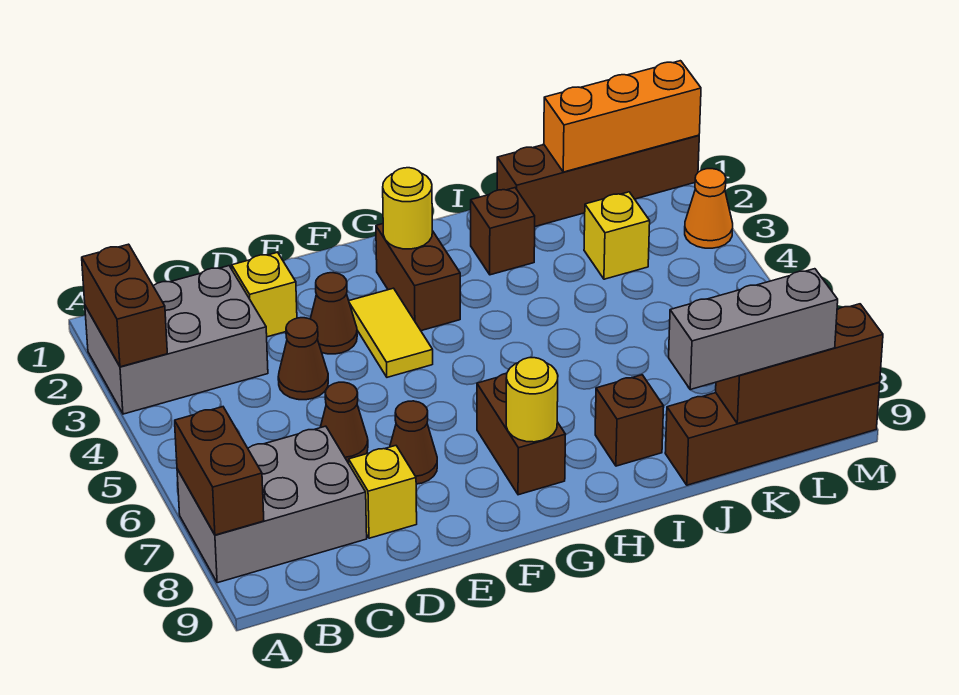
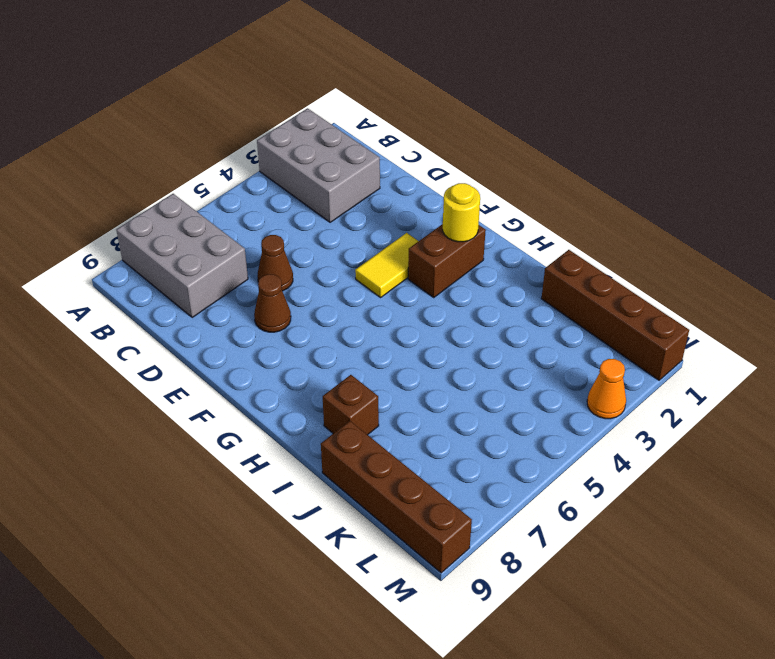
none -> yellow 1x1 brick [232,252,297,337]
none -> brown 1x1 cone [278,318,328,400]
none -> yellow 1x1 brick [349,446,417,538]

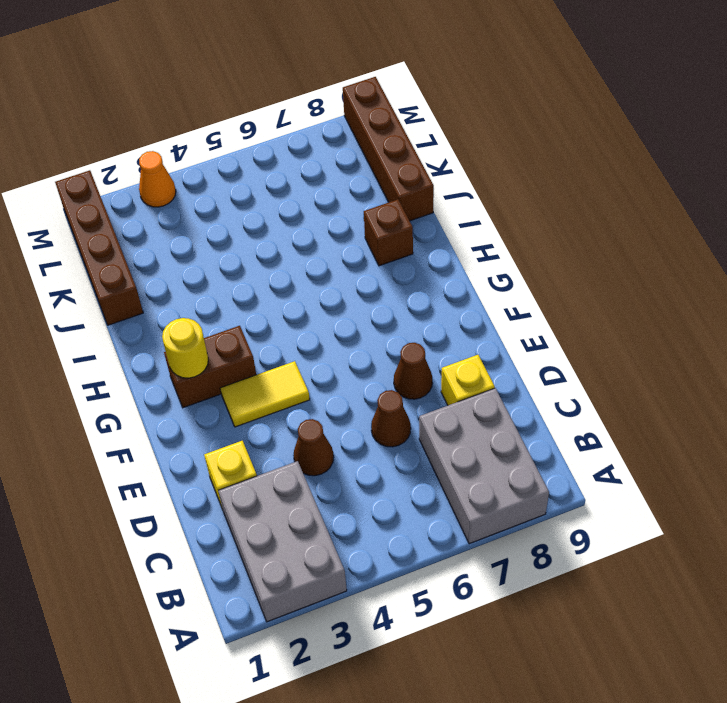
none -> brown 1x1 cone [310,273,357,354]
none -> brown 1x2 brick [477,373,566,495]
none -> brown 1x1 brick [471,188,535,275]

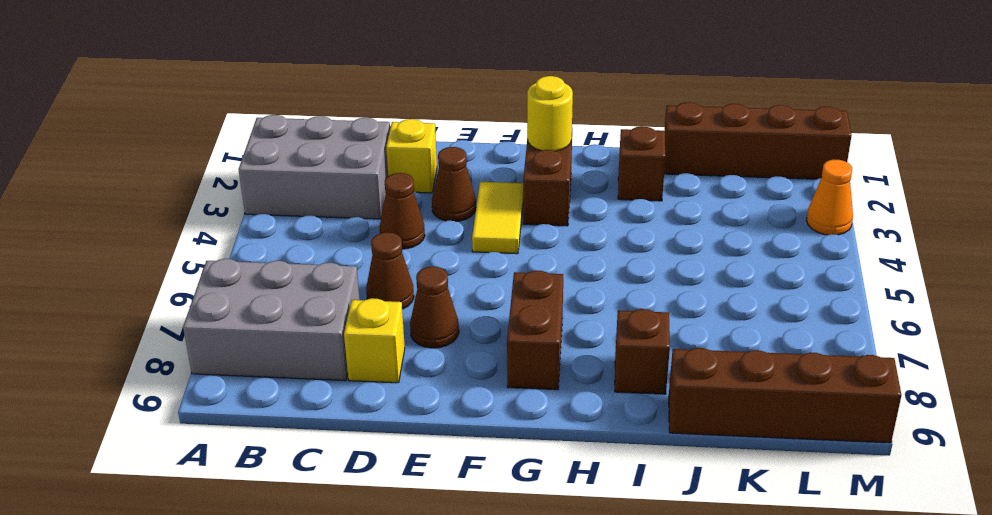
none -> yellow 1x1 brick [584,192,650,279]
none -> brown 1x2 brick [82,244,167,367]
none -> brown 1x2 brick [175,407,264,535]

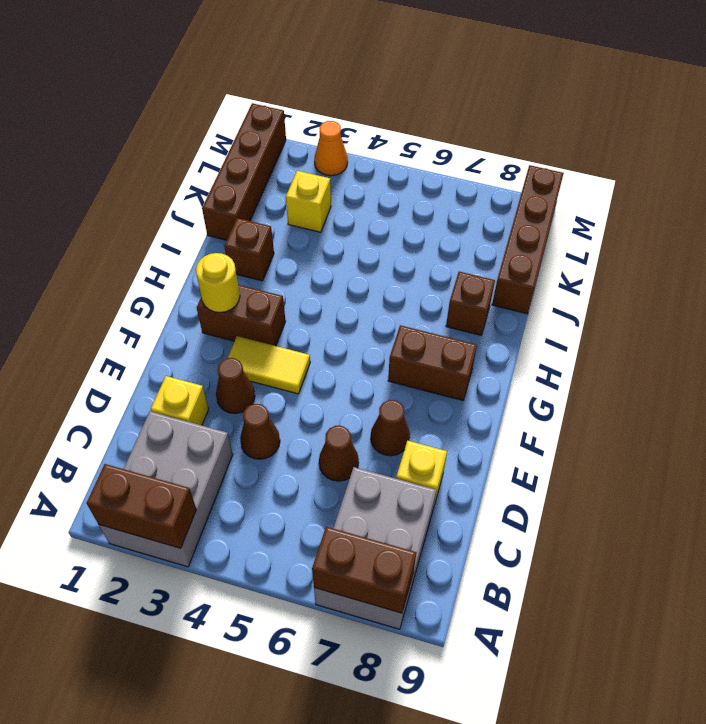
none -> yellow 1x1 round brick [506,358,558,442]
none -> orange 1x3 brick [544,61,701,172]
none -> brown 1x3 brick [716,304,883,424]

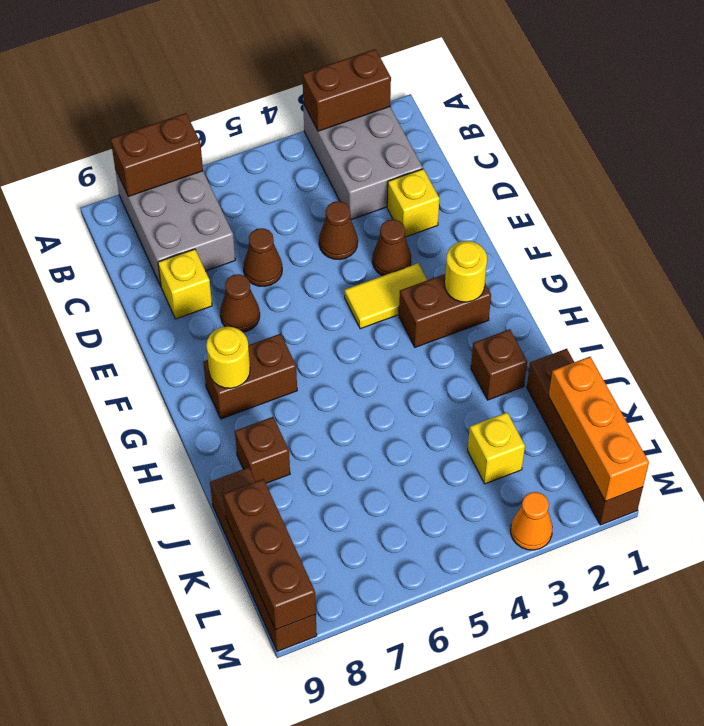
none -> grey 1x3 brick [669,269,838,390]

